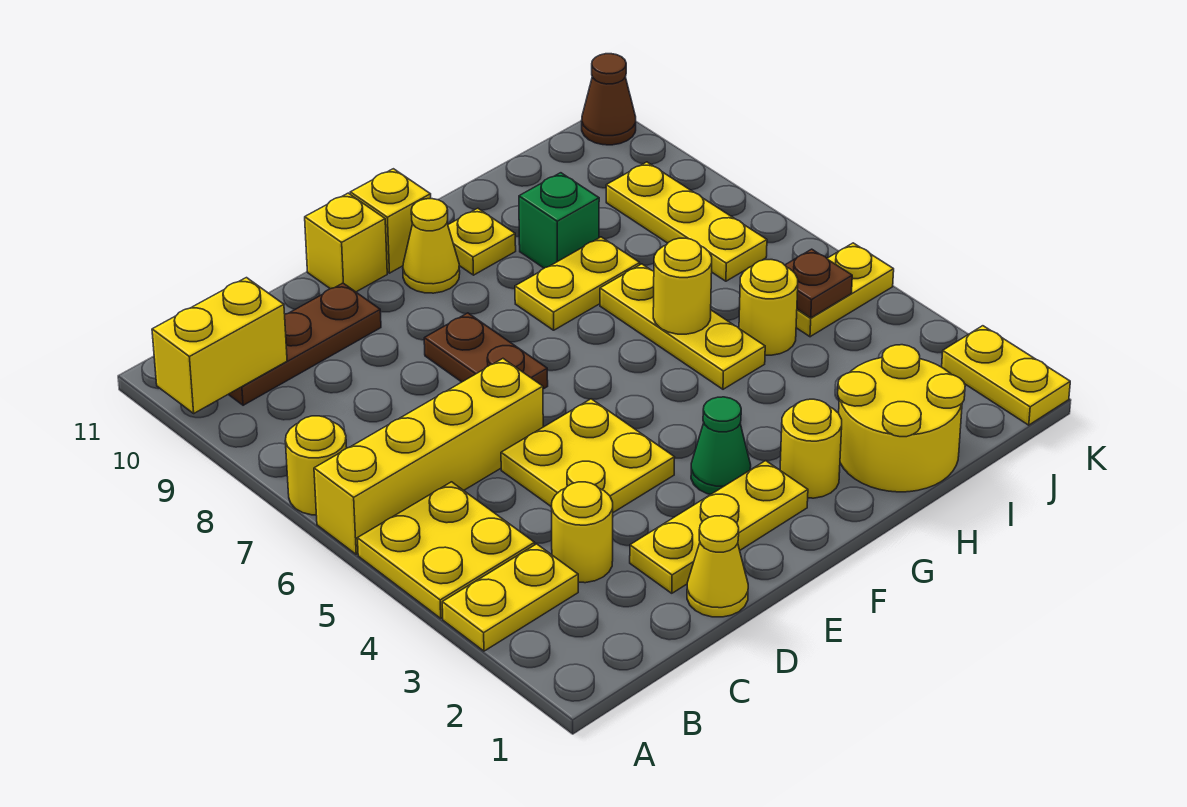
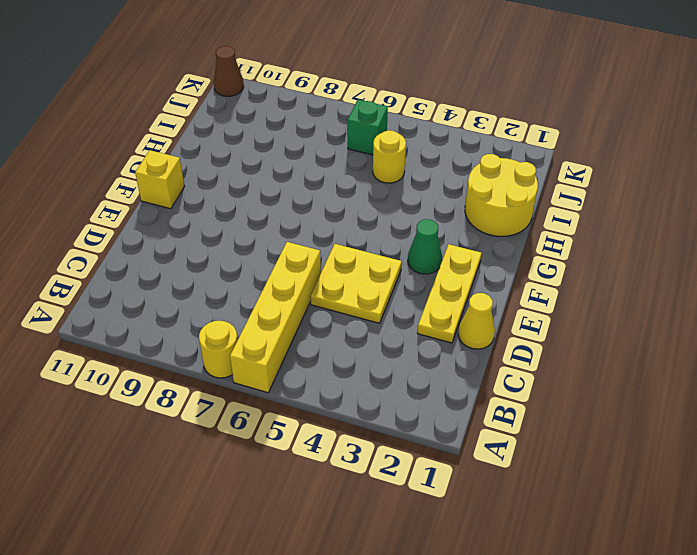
green 1x1 brick [347,100,388,155] -> green 1x1 brick moved to [519,173,599,268]
none -> yellow 1x2 plate [442,544,578,651]
none -> yellow 2x2 plate [357,482,535,618]
none -> brown 1x3 plate [228,283,381,405]

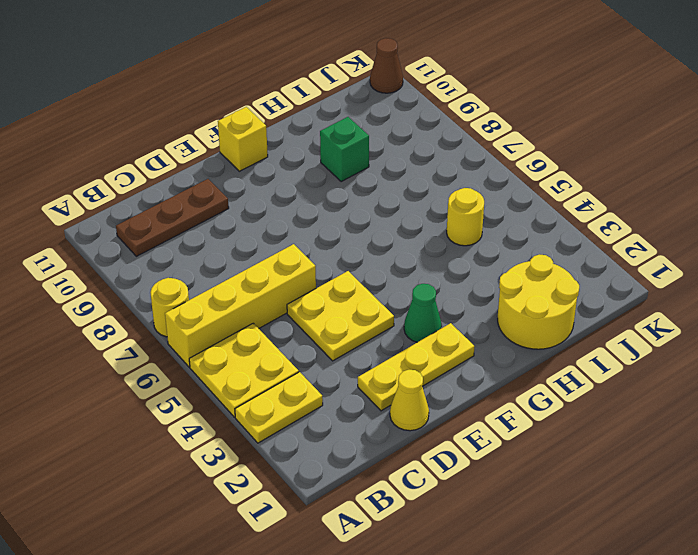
none -> yellow 1x1 round brick [552,482,613,583]
none -> brown 1x2 plate [424,313,548,389]
none -> yellow 1x1 brick [305,193,387,292]

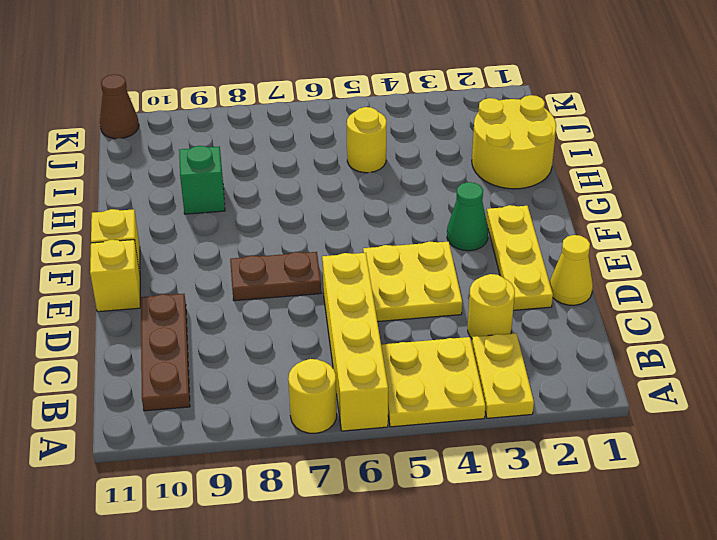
none -> yellow 1x1 cone [403,199,460,293]
none -> yellow 1x1 round brick [780,399,842,498]
none -> yellow 1x2 plate [515,237,640,330]

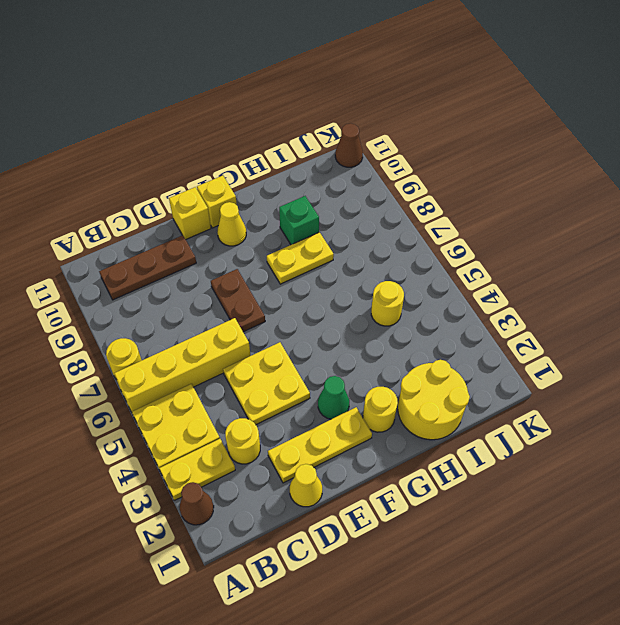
brown 1x1 cone [180,482,214,525] -> none
none -> yellow 1x1 plate [448,208,516,275]
none -> yellow 1x3 plate [600,264,765,389]
none -> yellow 1x2 plate [796,243,894,337]

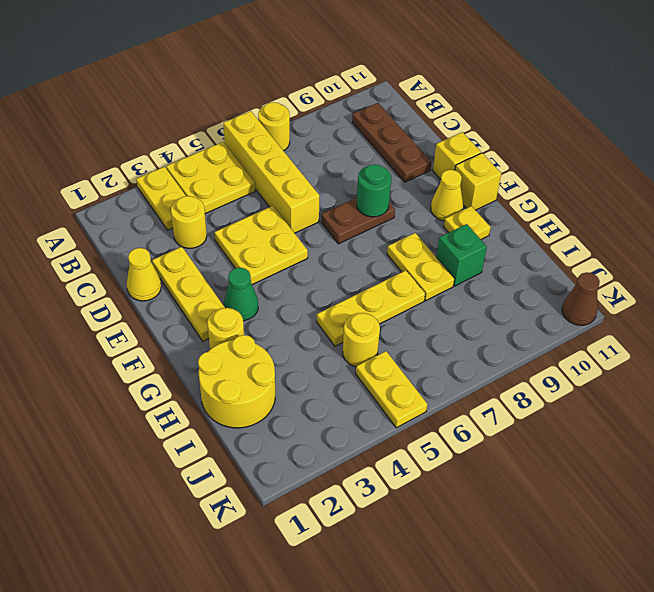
green 1x1 round brick [357,164,391,217] -> none
none -> yellow 1x3 plate [606,162,767,281]
none -> yellow 1x2 plate [942,326,1070,425]
none -> yellow 1x2 brick [152,278,287,413]

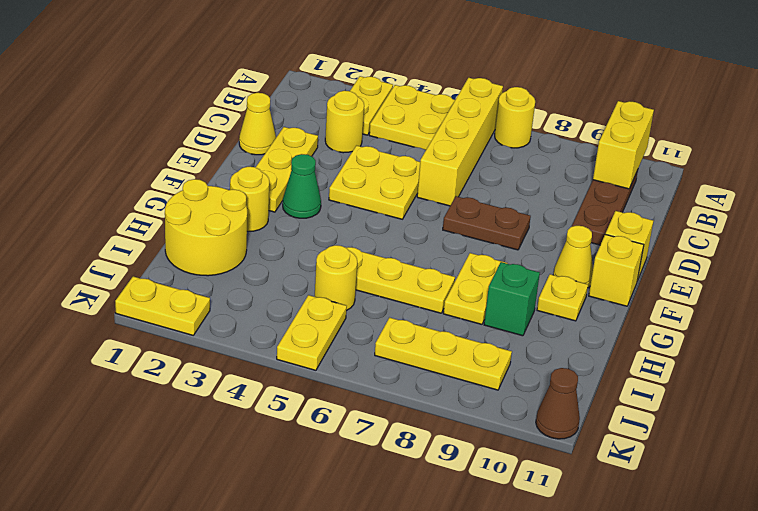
none -> yellow 1x1 round brick [653,238,712,334]
none -> brown 1x1 plate [785,249,852,318]

